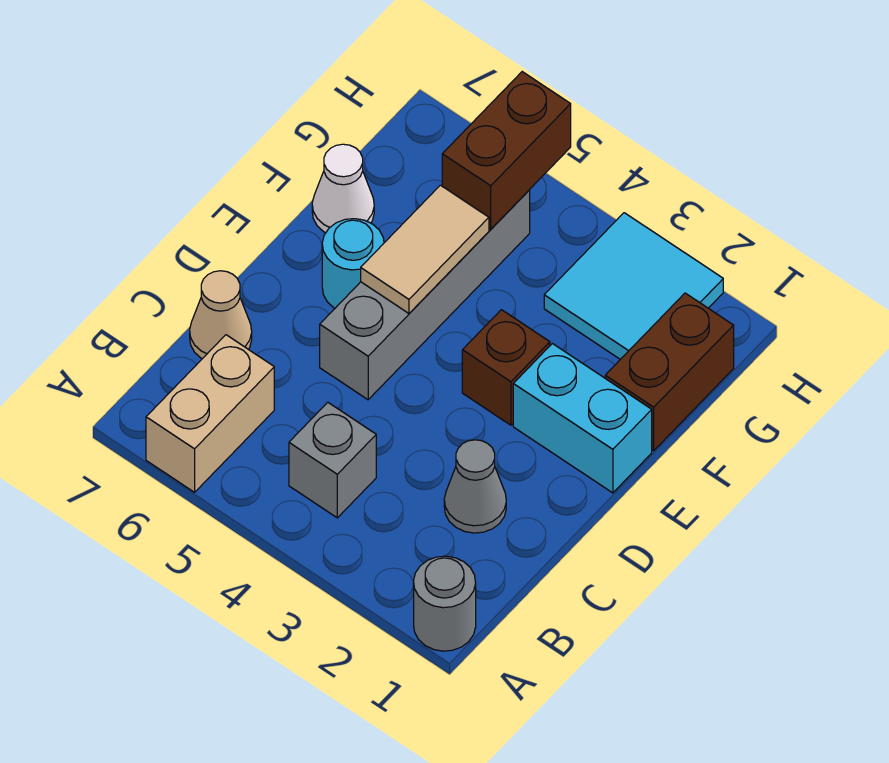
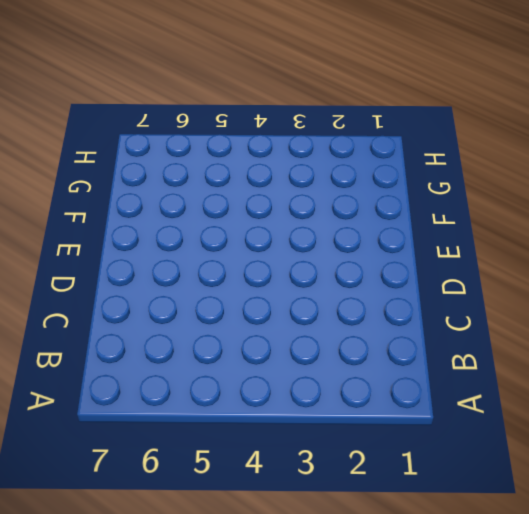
none -> grey 1x1 round brick [414,556,476,651]
none -> tan 1x2 brick [146,335,274,492]
none -> grey 1x1 brick [289,402,376,518]

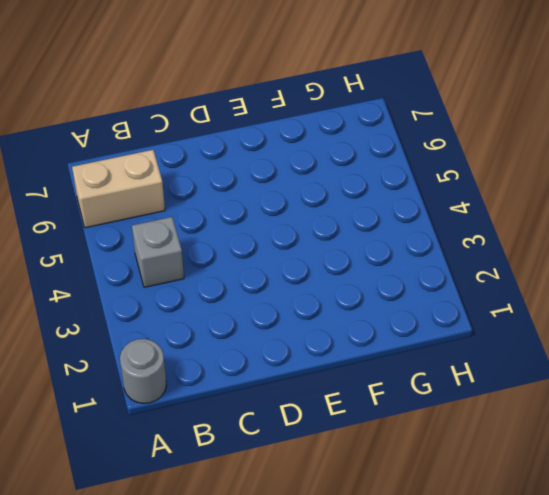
none -> grey 1x1 cone [444,440,506,533]
none -> tan 1x1 cone [190,271,252,359]
none -> grey 1x4 brick [320,190,530,400]

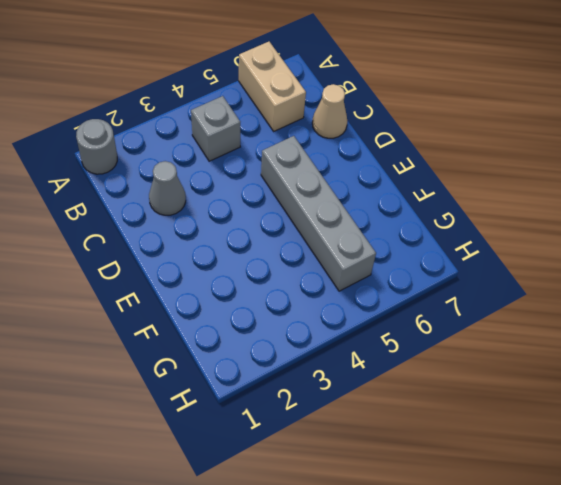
none -> cyan 1x2 brick [513,344,652,493]
none -> brown 1x1 brick [462,310,550,425]
none -> cyan 1x1 round brick [322,219,384,308]

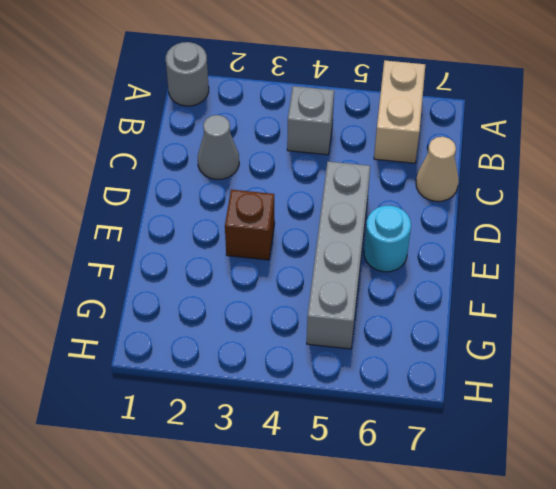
none -> cyan 1x2 brick [513,344,652,493]
none -> brown 1x2 brick [605,293,734,451]
none -> white 1x1 cone [312,144,374,233]

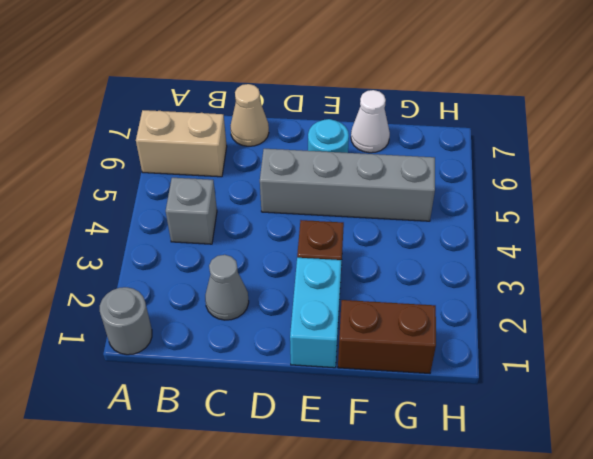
none -> cyan 2x2 tile [544,213,723,359]
none -> tan 1x2 tile [361,185,489,313]
none -> brown 1x2 brick [442,72,571,229]

